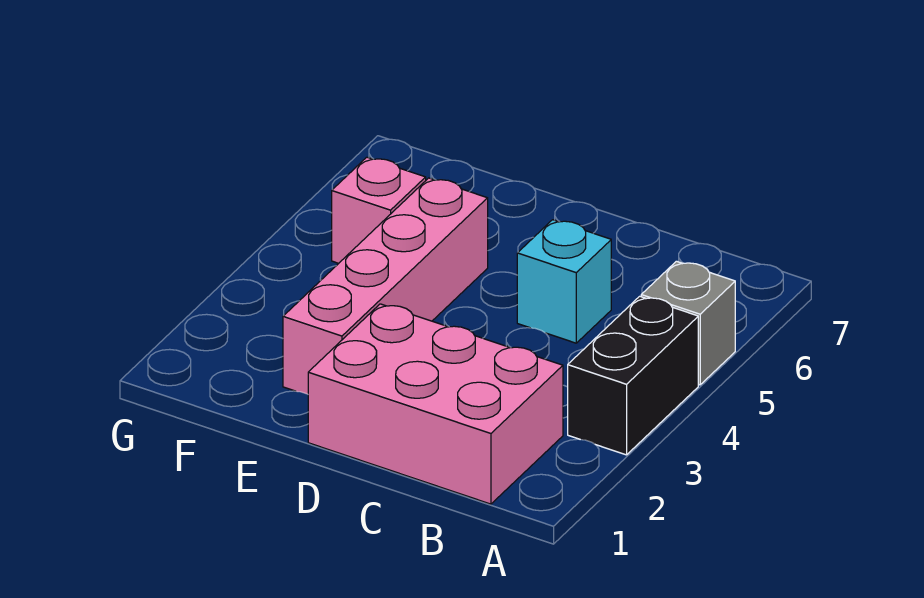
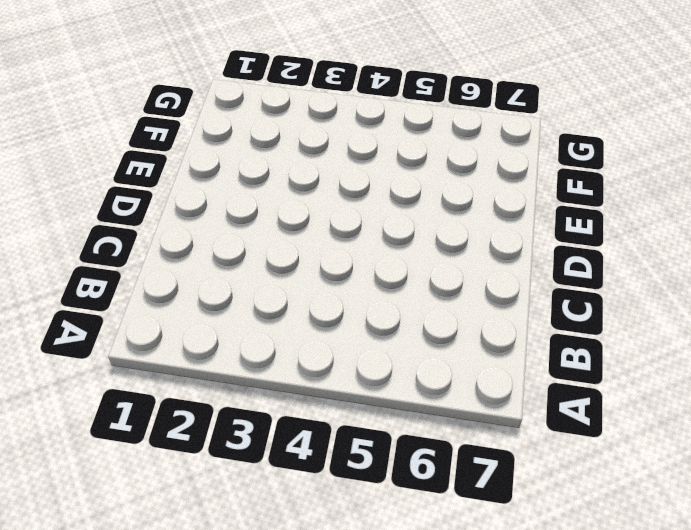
none -> black 1x2 brick [568,296,698,455]
none -> grey 1x1 brick [641,261,735,385]

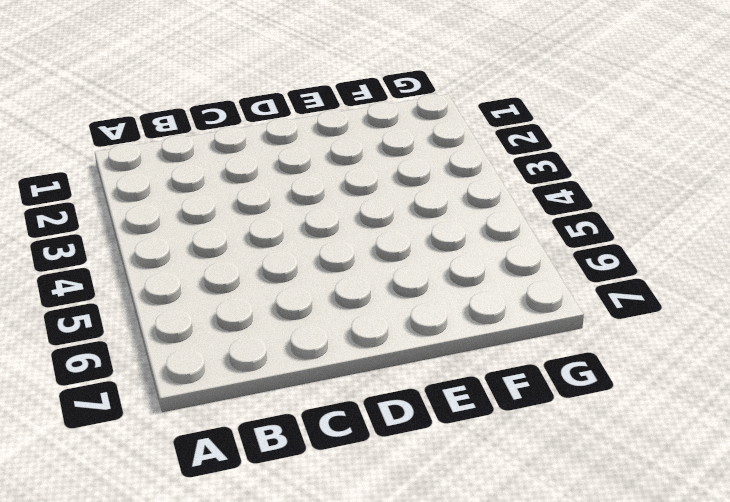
none -> black 1x2 brick [568,296,698,455]
none -> grey 1x1 brick [641,261,735,385]

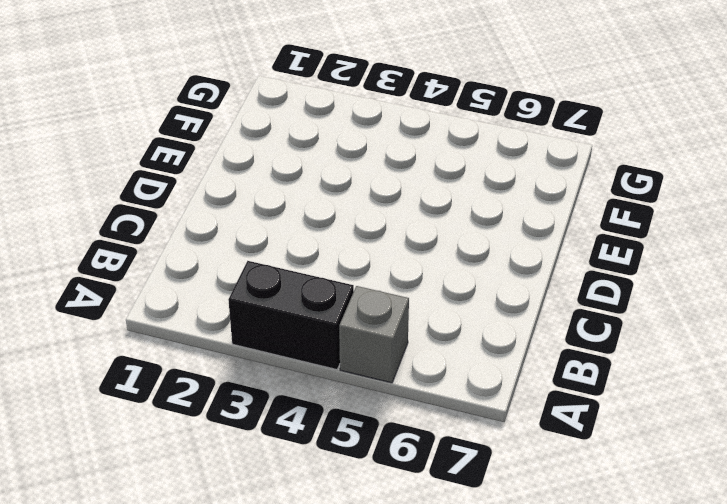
none -> pink 2x3 brick [308,304,563,504]
none -> cyan 1x1 brick [517,220,611,343]

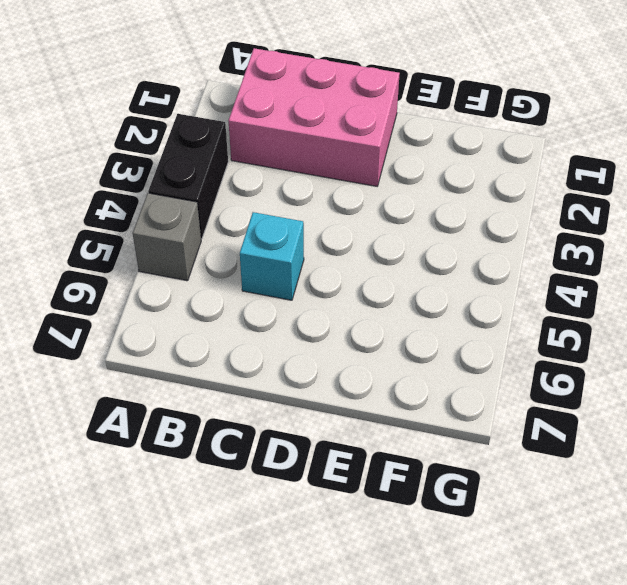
none -> pink 1x4 brick [283,178,488,394]
none -> pink 1x1 brick [332,157,426,263]

